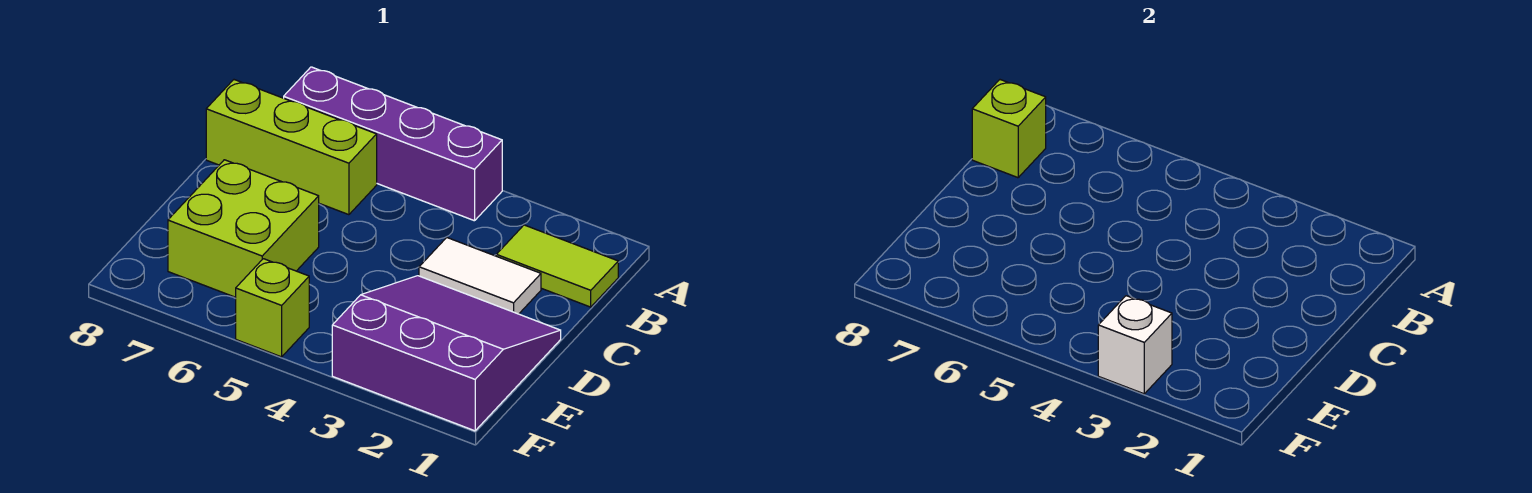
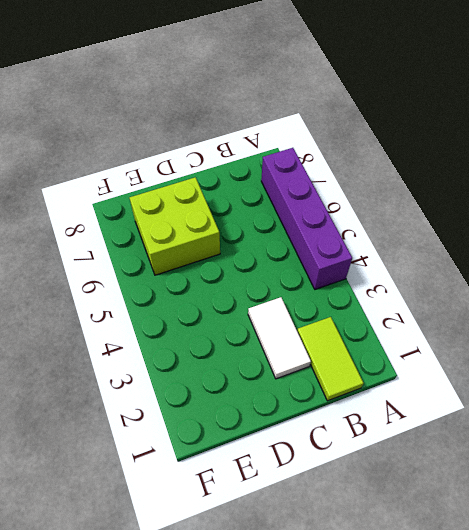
none -> lime 1x3 brick [206,80,377,215]
none -> purple 3x3 slope [332,276,561,431]

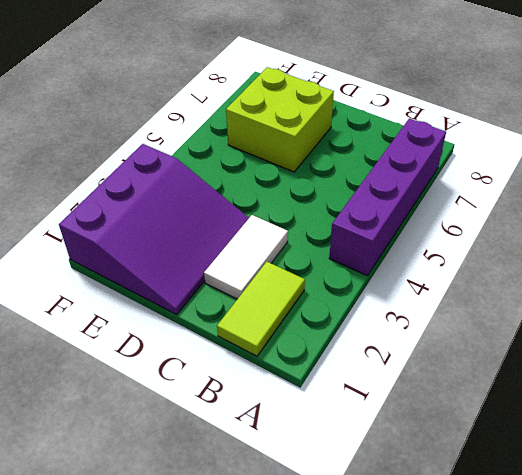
none -> lime 1x3 brick [206,80,377,215]
none -> lime 1x1 brick [236,259,309,357]

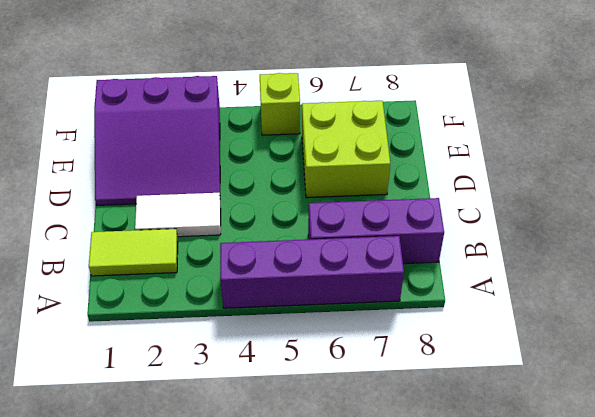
purple 1x3 brick [308,198,444,264] -> lime 1x3 brick [206,80,377,215]
none -> lime 1x1 brick [972,80,1046,178]
none -> white 1x1 brick [1098,296,1172,394]

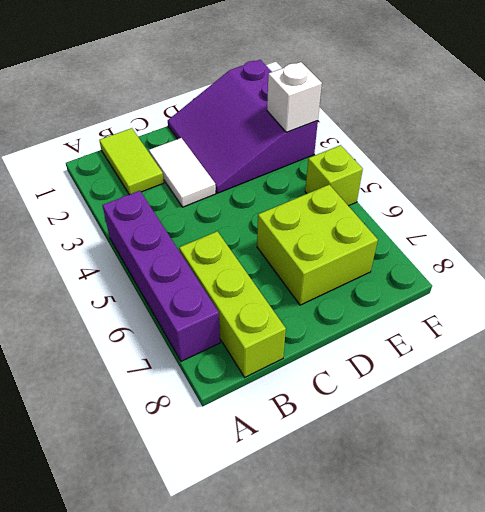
none -> lime 1x1 brick [972,80,1046,178]

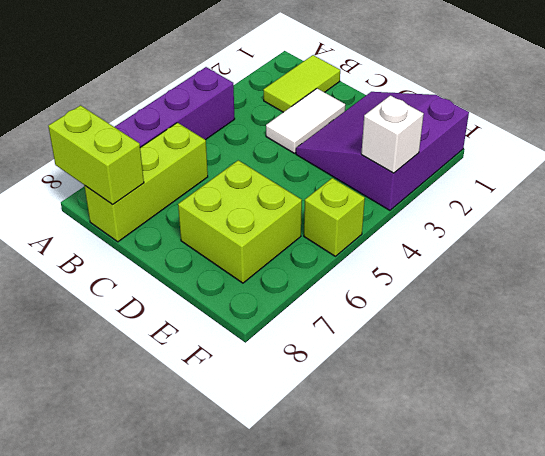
lime 1x2 brick [48,105,144,205] -> lime 1x1 brick [972,80,1046,178]

